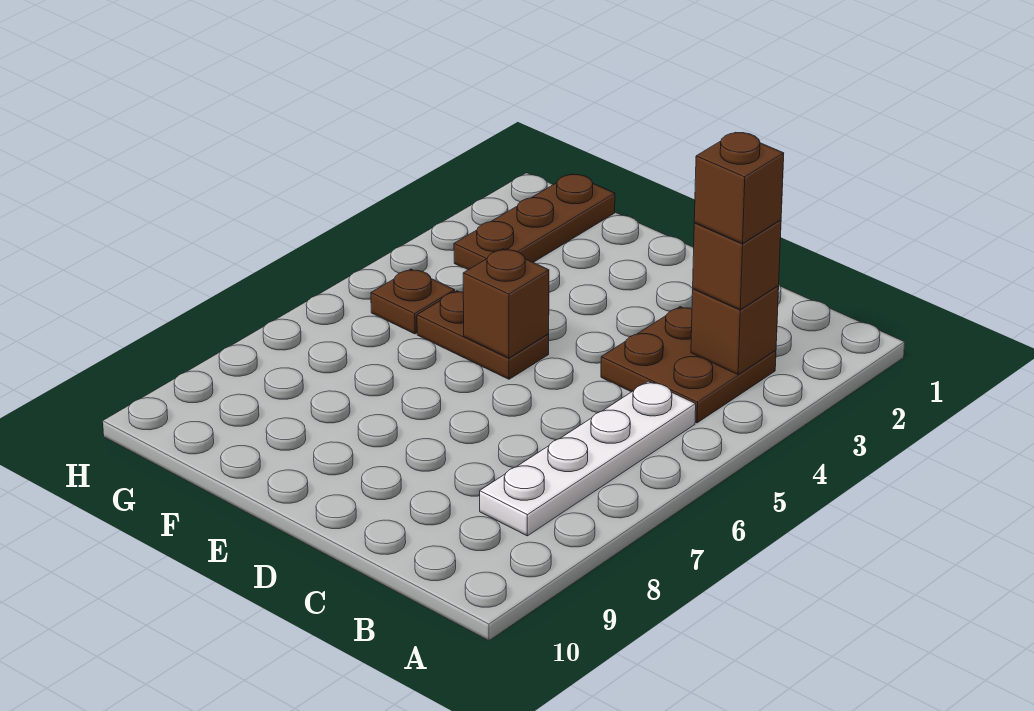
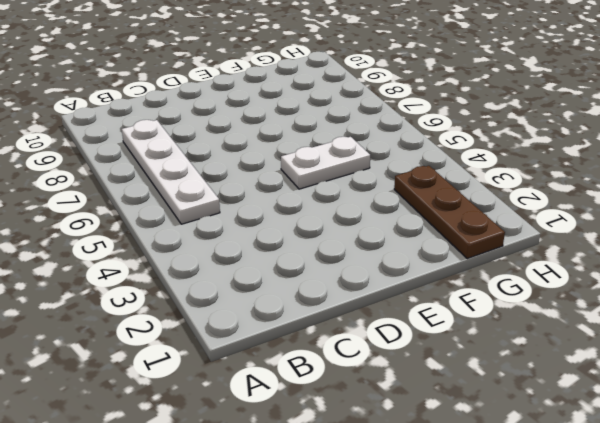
white 1x2 plate [281,137,370,189] -> brown 1x2 plate [417,291,549,379]
none -> brown 2x2 plate [601,307,776,423]
none -> brown 1x1 plate [371,269,455,334]

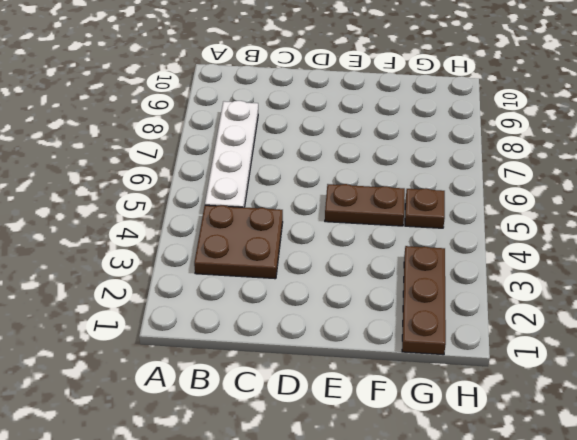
none -> brown 1x1 brick [691,286,779,374]
none -> brown 1x1 brick [463,249,549,358]

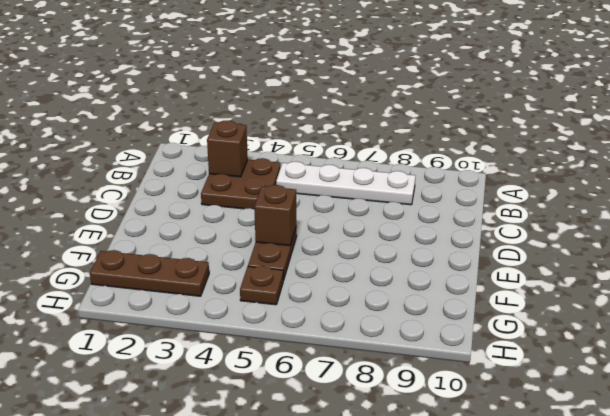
none -> brown 1x1 brick [693,220,781,310]
none -> brown 1x1 brick [694,133,784,244]

